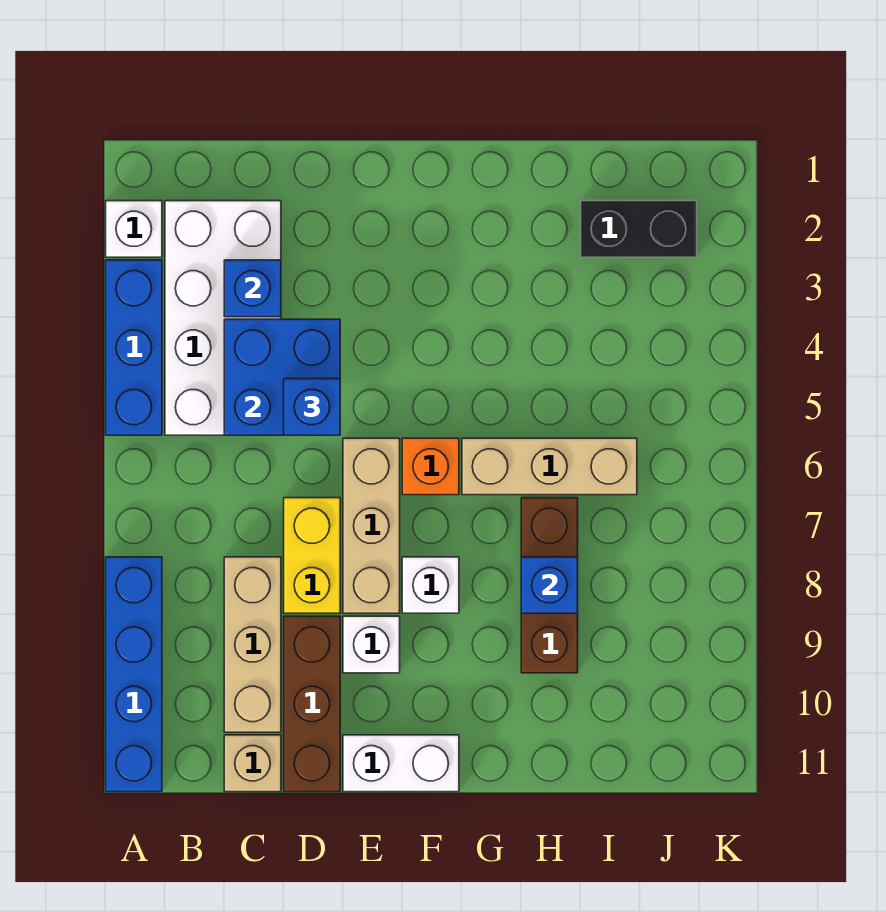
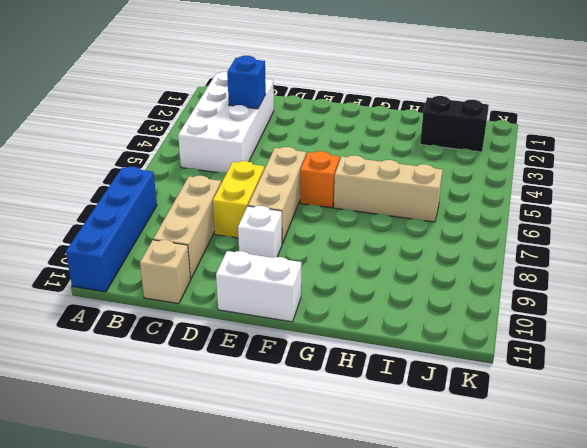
none -> white 1x1 brick [106,201,162,257]
none -> blue 1x3 brick [106,260,162,435]
none -> brown 1x3 brick [284,616,340,792]

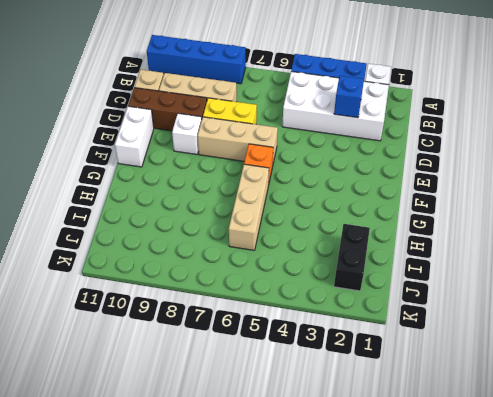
none -> white 1x1 brick [402,557,459,613]
none -> brown 1x3 brick [521,498,578,673]
none -> blue 2x2 brick [224,319,340,435]

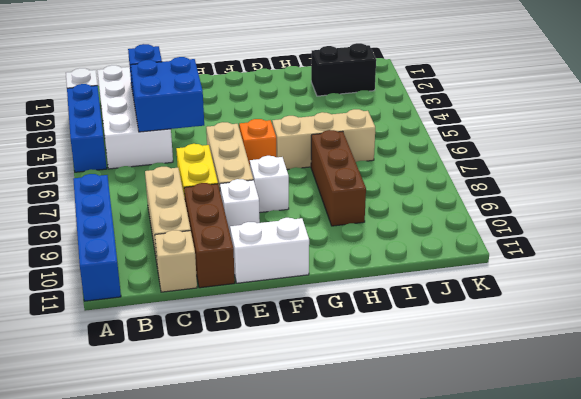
none -> blue 1x1 brick [521,557,578,613]
none -> blue 1x1 brick [284,379,340,435]

